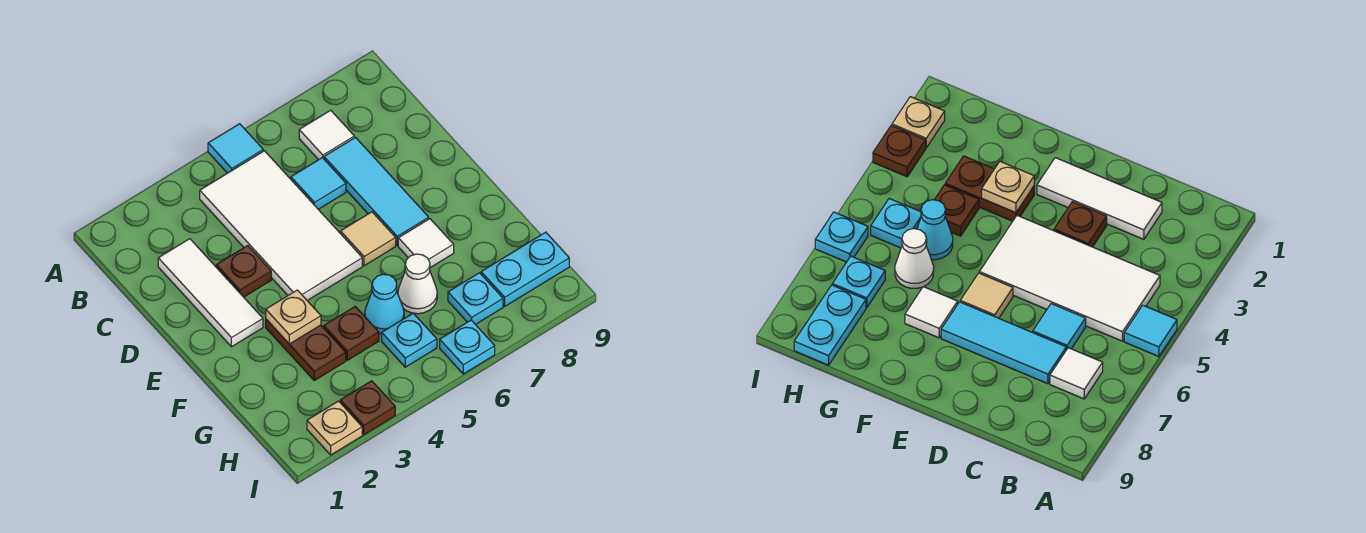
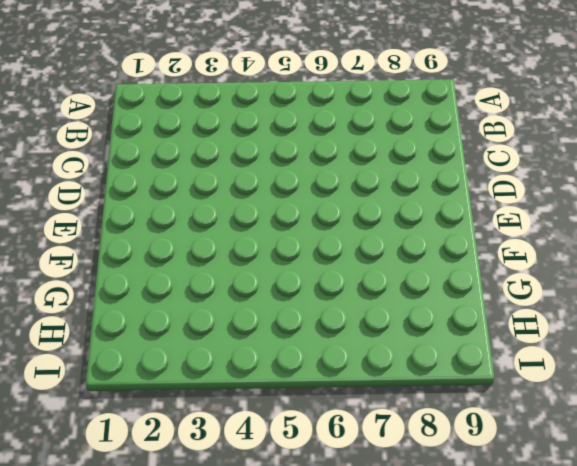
none -> cyan 1x1 tile [208,124,263,173]
none -> white 2x4 tile [200,151,362,301]
none -> white 1x1 tile [299,110,354,160]

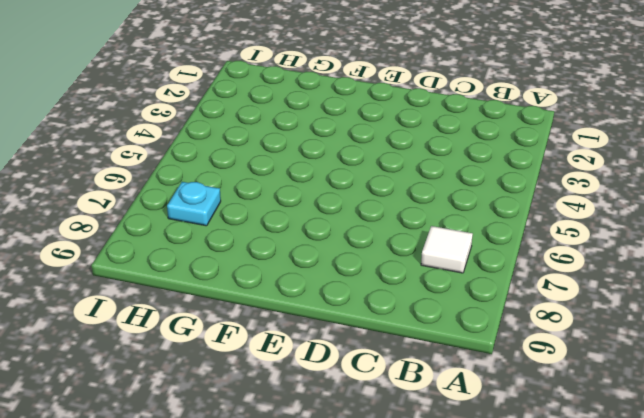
none -> cyan 1x1 tile [208,124,263,173]
none -> white 2x4 tile [200,151,362,301]
none -> white 1x3 tile [158,239,263,347]

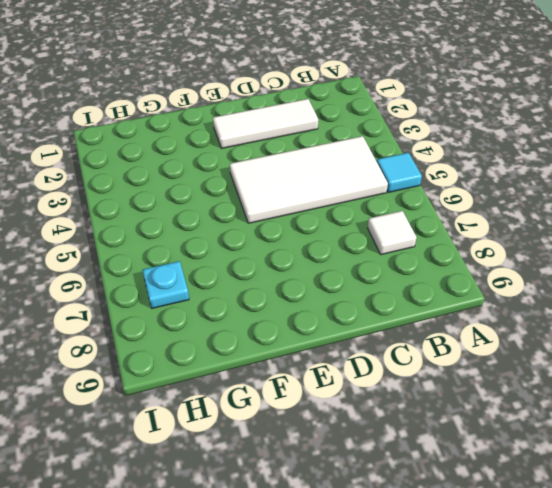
none -> cyan 1x1 tile [291,158,346,209]
none -> cyan 1x3 tile [324,138,429,245]
none -> brown 1x1 plate [216,246,271,297]

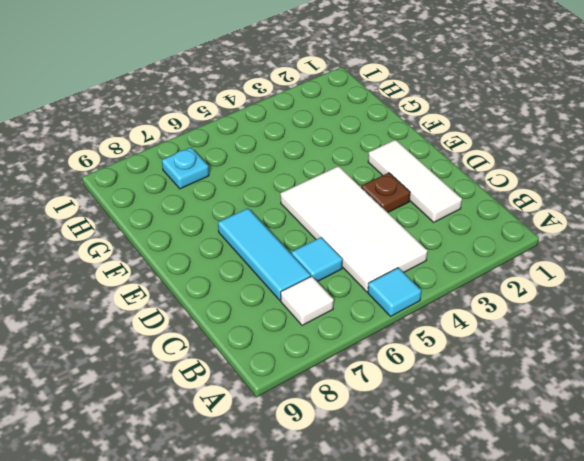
none -> tan 1x1 tile [340,212,396,266]
none -> brown 1x2 plate [266,319,346,380]
none -> white 1x1 tile [398,219,454,268]

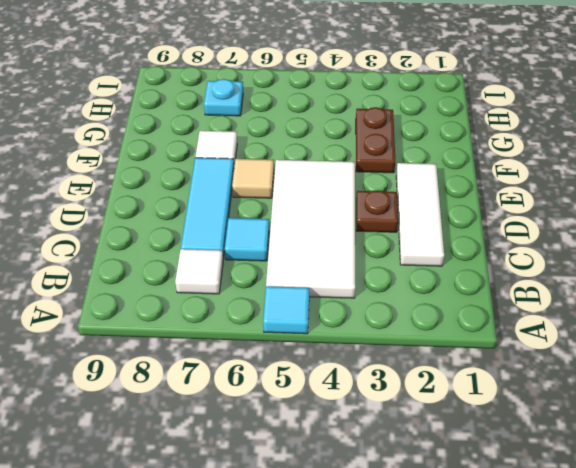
none -> brown 1x1 plate [324,307,379,360]
none -> cyan 1x1 cone [365,274,404,334]
none -> white 1x1 cone [398,254,437,314]

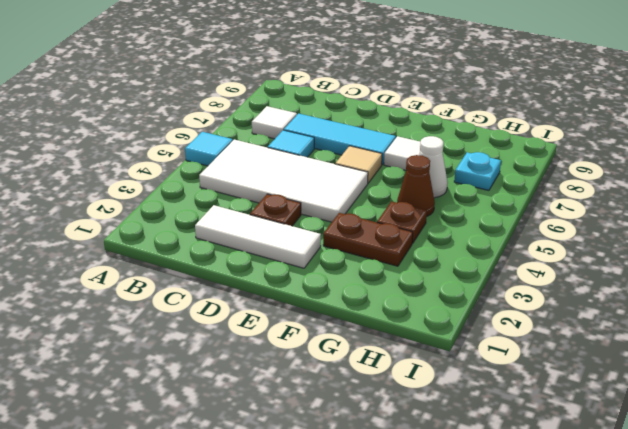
brown 1x1 cone [397,155,435,216] -> cyan 1x1 cone [365,274,404,334]
none -> cyan 1x1 plate [382,313,437,367]
none -> cyan 1x2 plate [481,232,569,306]
none -> tan 1x1 plate [307,401,362,455]

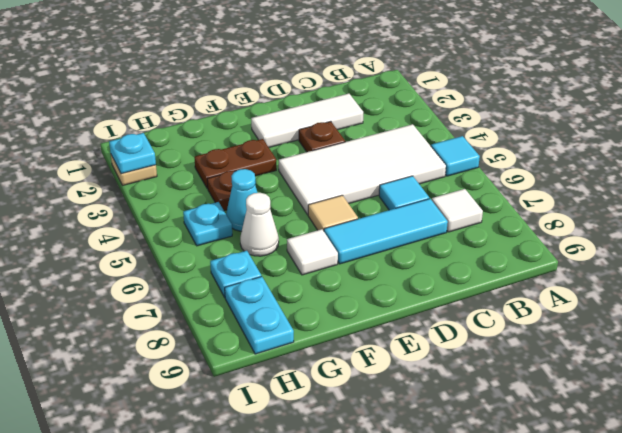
cyan 1x1 plate [109,133,156,174] -> cyan 1x1 plate moved to [440,320,495,374]
none -> brown 1x1 plate [340,381,395,435]
none -> tan 1x1 plate [266,290,321,344]

